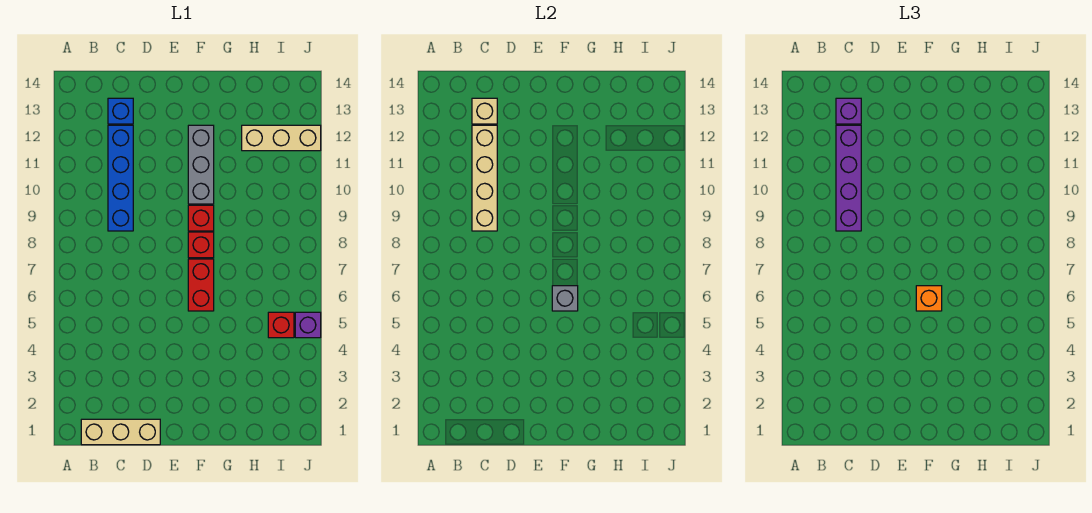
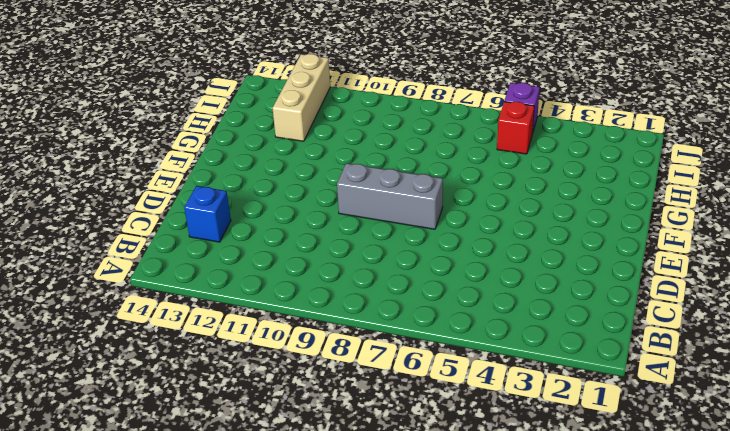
grey 1x3 brick [337,163,443,229] -> grey 1x3 brick moved to [188,125,214,204]
none -> tan 1x3 brick [81,419,160,445]
none -> blue 1x4 brick [108,125,133,231]
none -> red 1x2 brick [188,259,214,311]

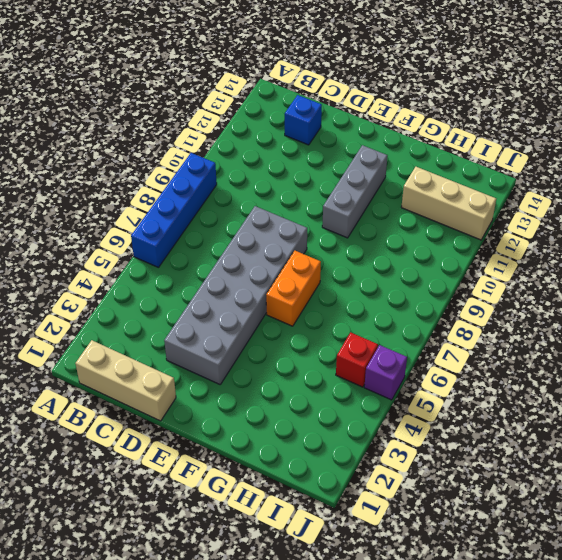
blue 1x4 brick [131,153,217,268] -> blue 1x4 brick moved to [108,125,133,231]
grey 2x6 brick [164,206,307,384] -> none
orange 1x2 brick [266,251,321,326] -> red 1x2 brick [188,259,214,311]
none -> red 1x1 brick [188,232,214,258]
none -> red 1x1 brick [188,205,214,231]
none -> tan 1x4 brick [472,125,497,231]

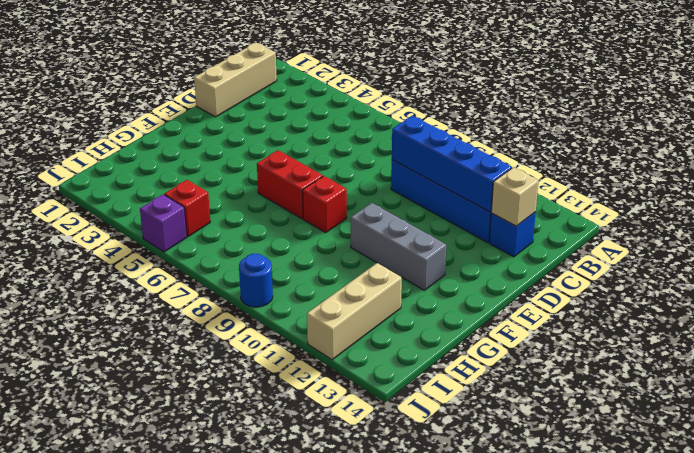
blue 1x4 brick [392,116,512,212] -> tan 1x4 brick [472,125,497,231]
blue 1x1 round brick [239,254,273,307] -> none
none -> red 1x1 brick [188,205,214,231]
none -> grey 1x1 brick [552,286,578,311]
none -> purple 1x4 brick [836,125,861,231]

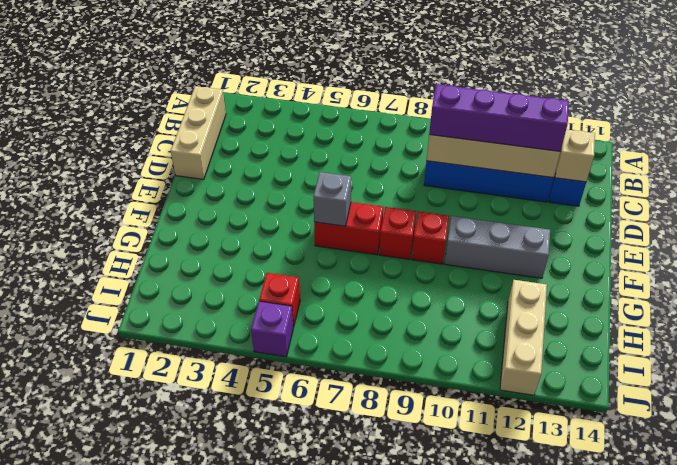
none -> purple 1x1 brick [836,98,861,124]
none -> orange 1x1 brick [916,286,942,311]

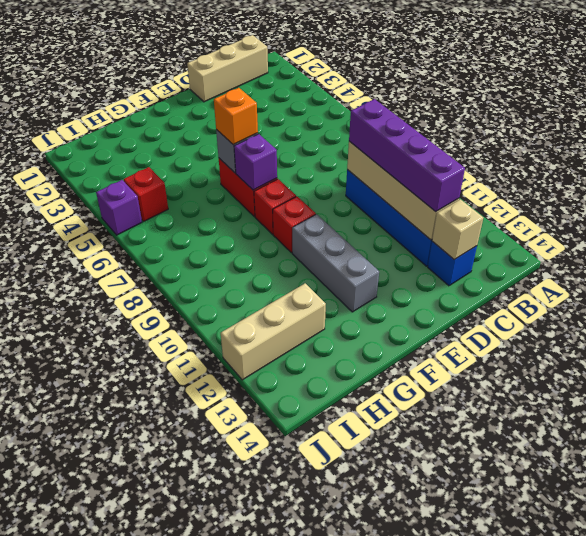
purple 1x1 brick [234,134,277,190] -> purple 1x1 brick moved to [836,98,861,124]

